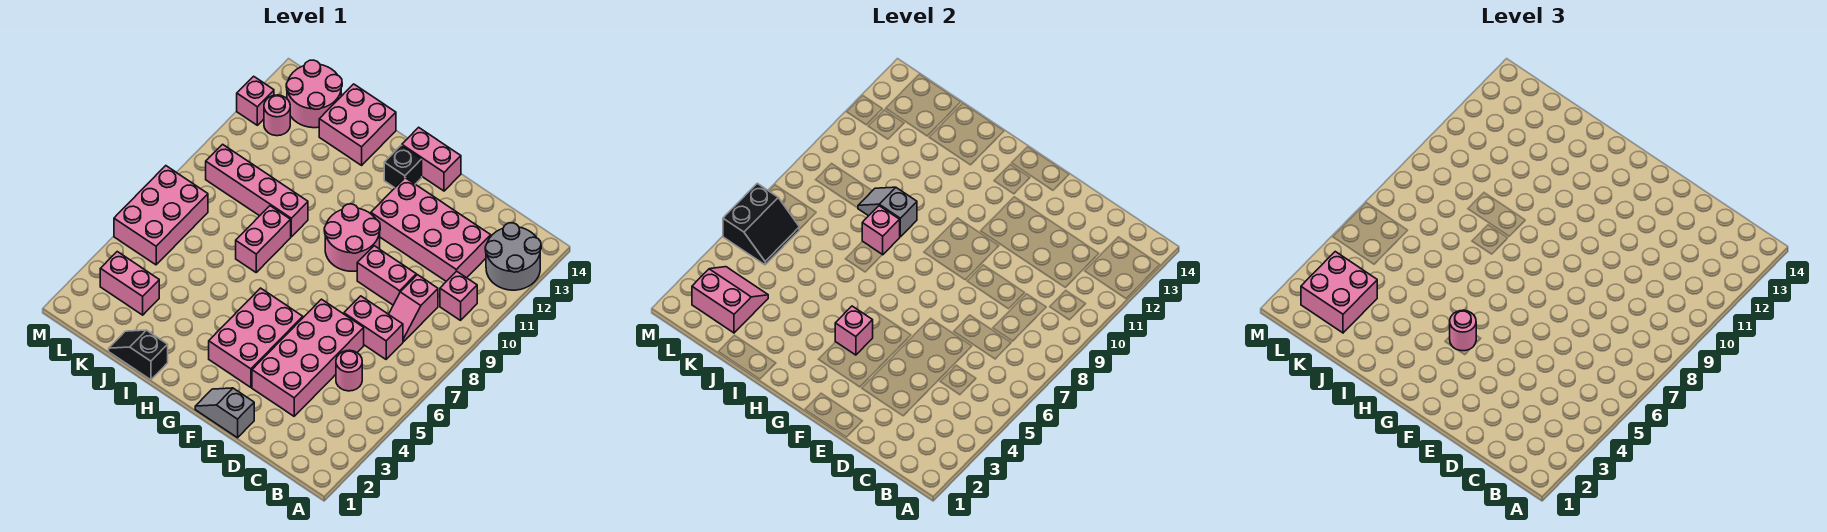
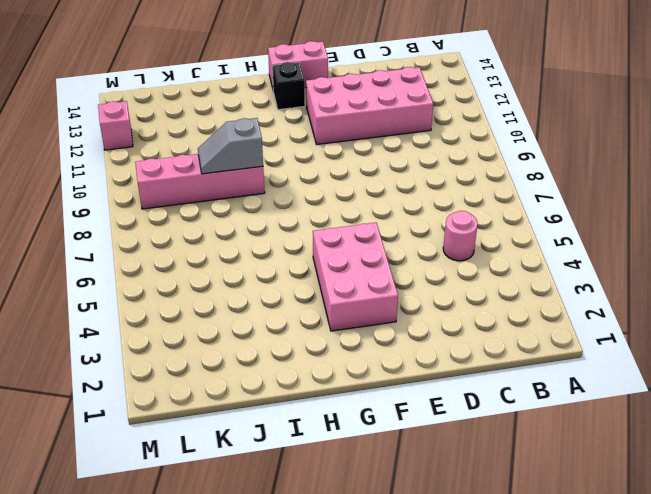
none -> grey 2x2 round brick [485,223,541,290]
none -> pink 1x1 brick [440,271,477,320]
none -> pink 1x2 brick [344,296,403,359]

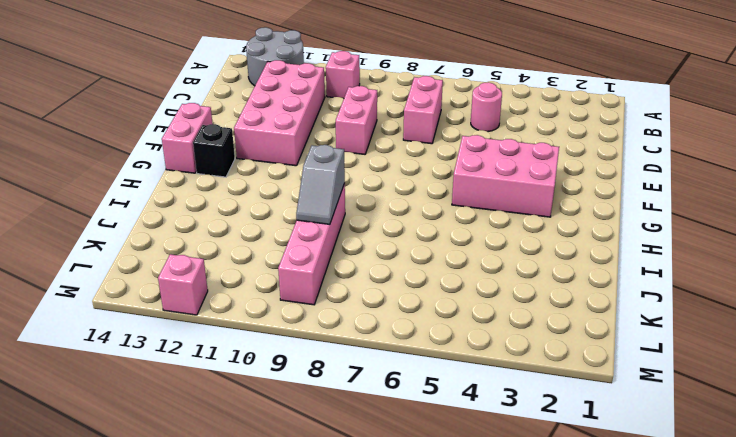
none -> pink 1x2 slope [389,275,438,342]
none -> pink 2x4 brick [252,299,364,416]
none -> grey 1x2 slope [195,388,254,438]

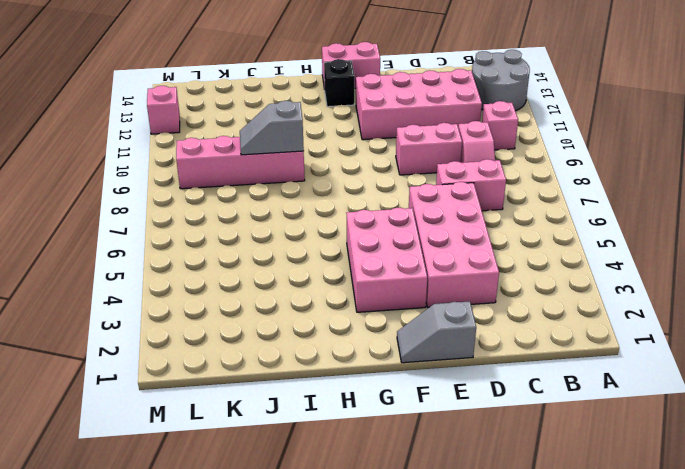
none -> pink 1x1 round brick [336,350,362,391]
none -> pink 2x2 round brick [324,204,380,271]
none -> black 1x2 slope [109,330,168,380]

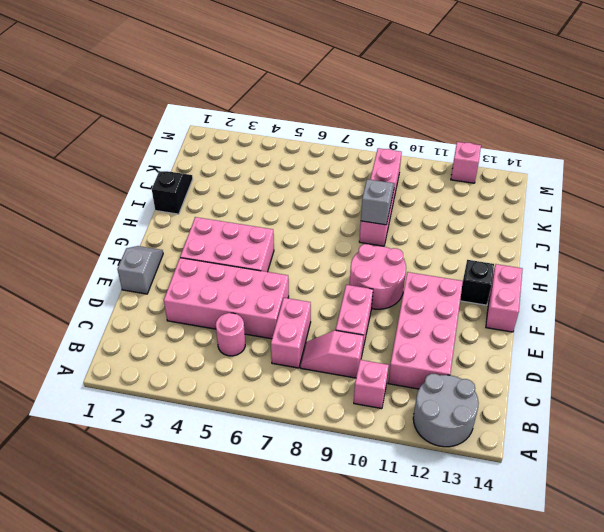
none -> pink 1x2 brick [236,206,291,272]
none -> pink 2x2 brick [319,84,396,165]
none -> pink 1x2 brick [100,252,159,315]

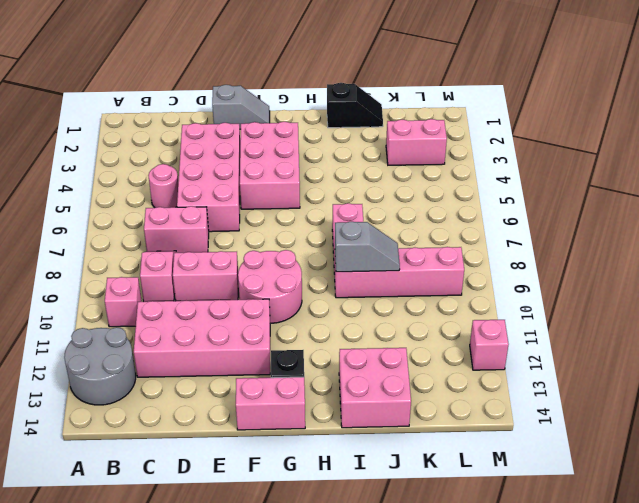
none -> pink 2x2 round brick [286,60,342,128]
none -> pink 2x3 brick [114,166,208,265]
none -> pink 1x1 round brick [264,95,290,136]

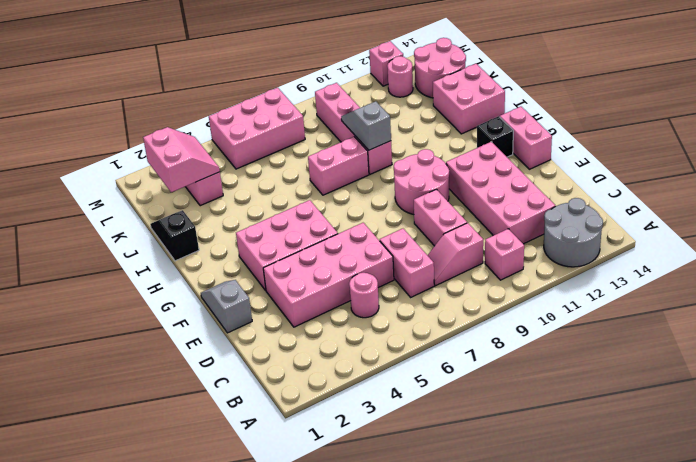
none -> pink 1x1 brick [835,306,873,355]
none -> pink 1x1 brick [862,206,900,255]
none -> black 2x2 slope [723,183,799,265]

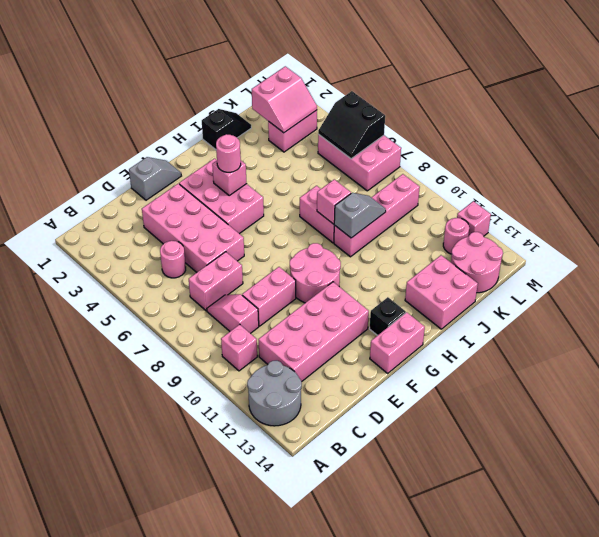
none -> pink 2x2 brick [1301,252,1377,333]

